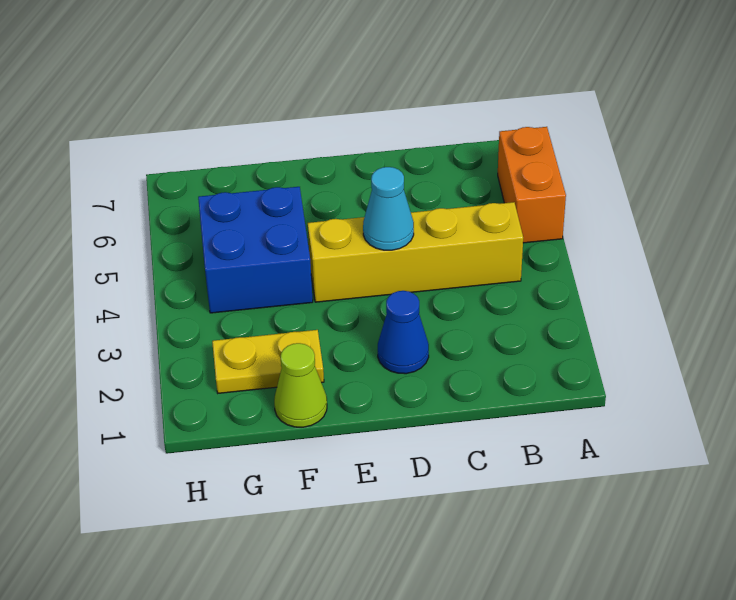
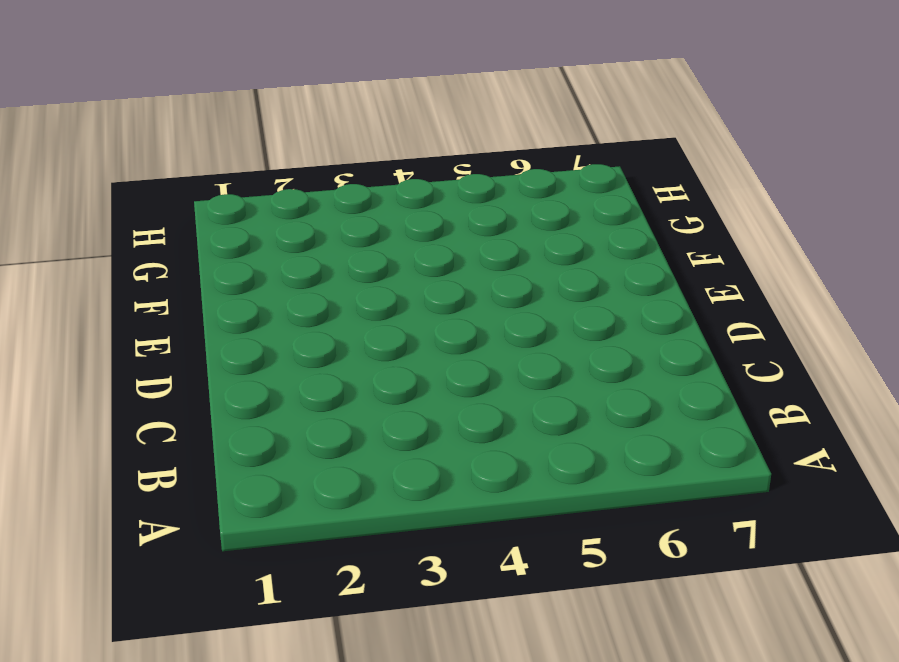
none -> orange 1x2 brick [498,127,566,243]
none -> yellow 1x4 brick [308,202,523,302]

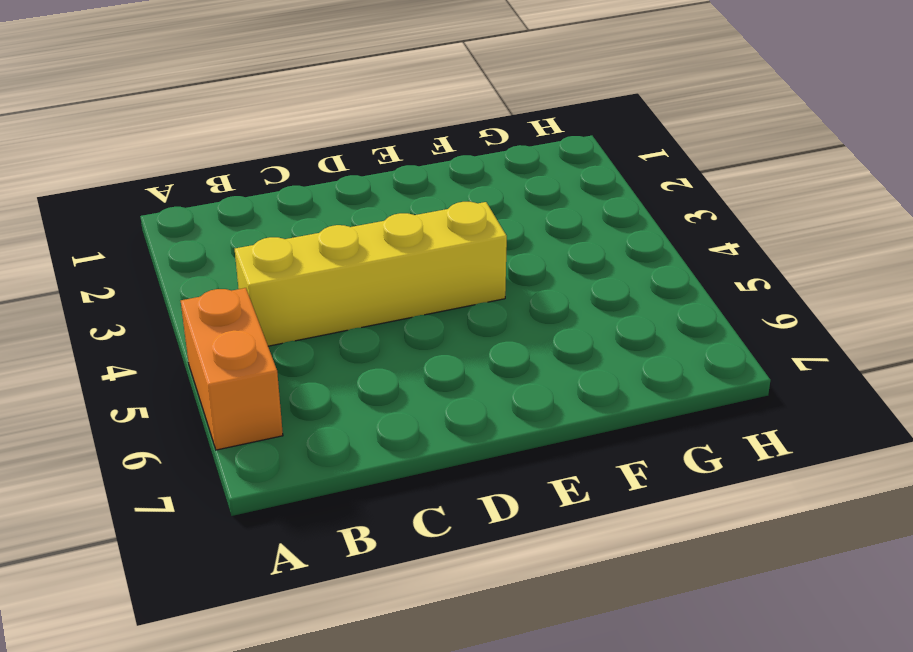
none -> blue 1x1 cone [378,291,429,374]
none -> lime 1x1 cone [274,343,327,427]

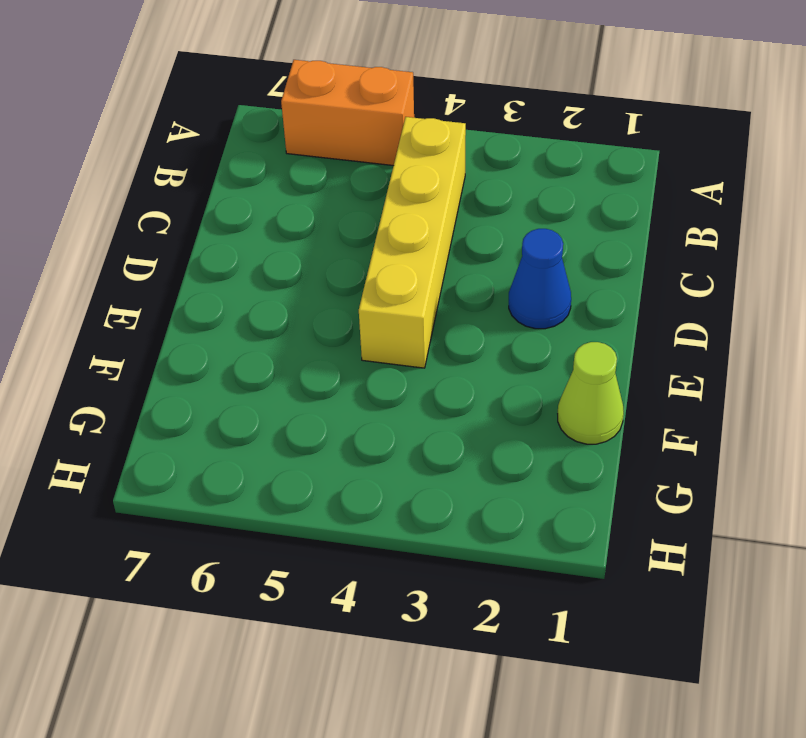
none -> yellow 1x2 plate [212,330,324,393]
none -> blue 2x2 brick [198,187,313,313]

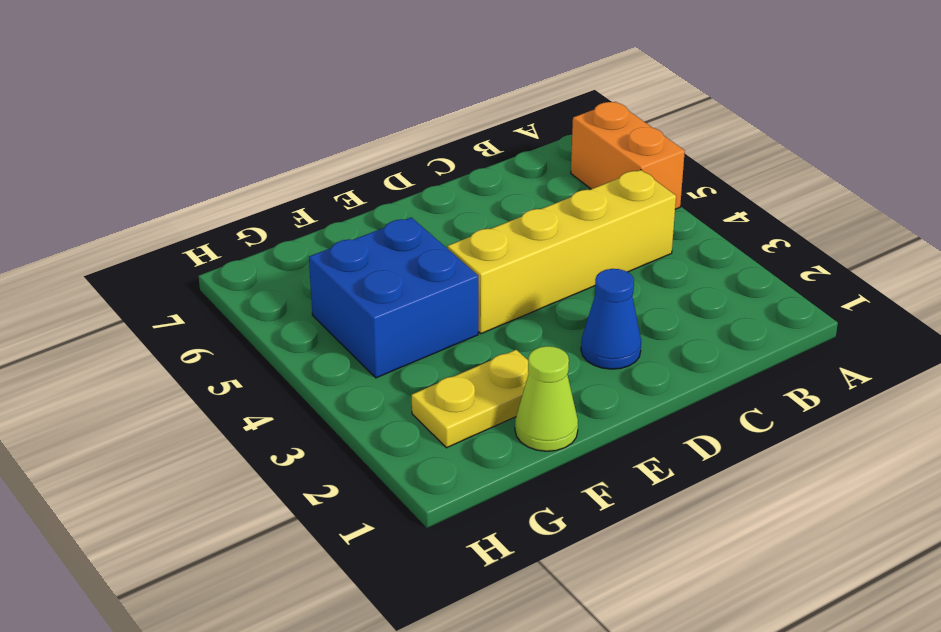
none -> cyan 1x1 cone [363,167,414,250]

